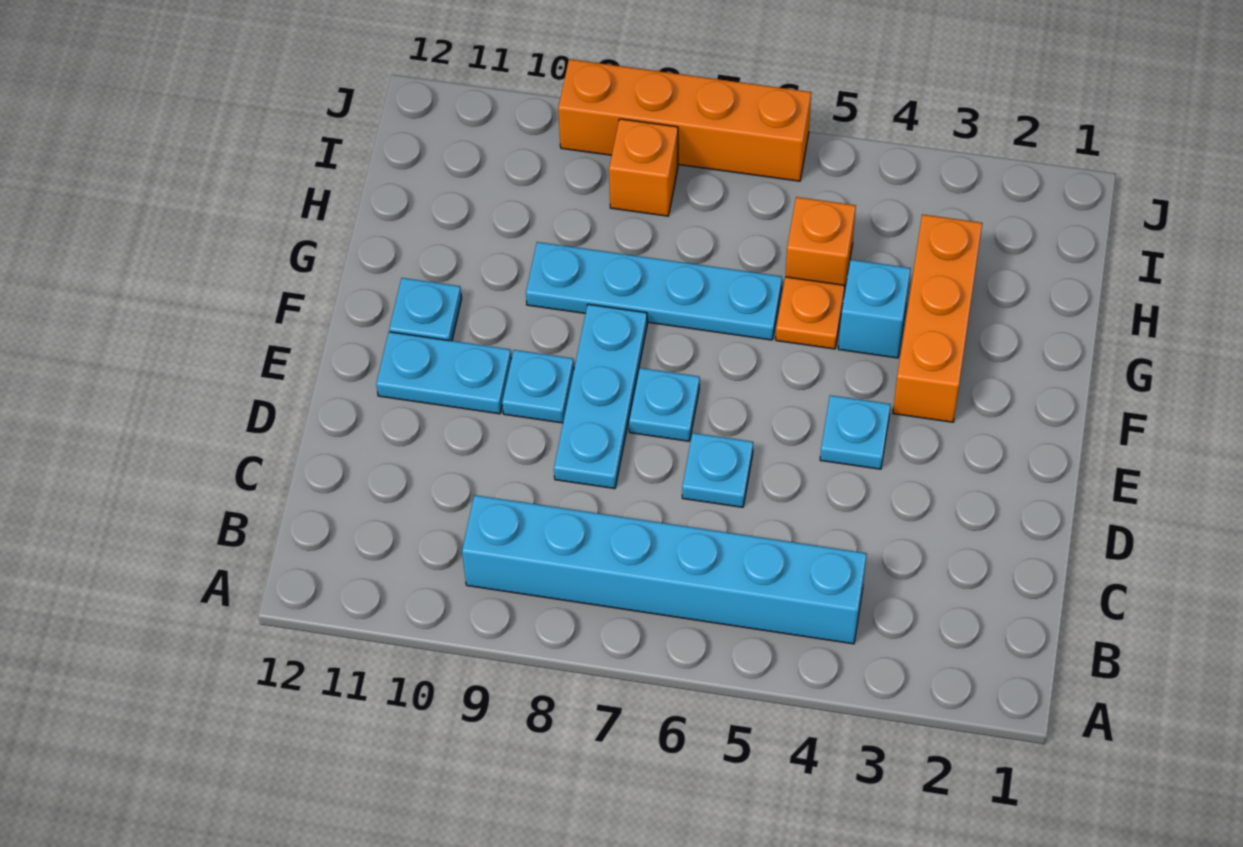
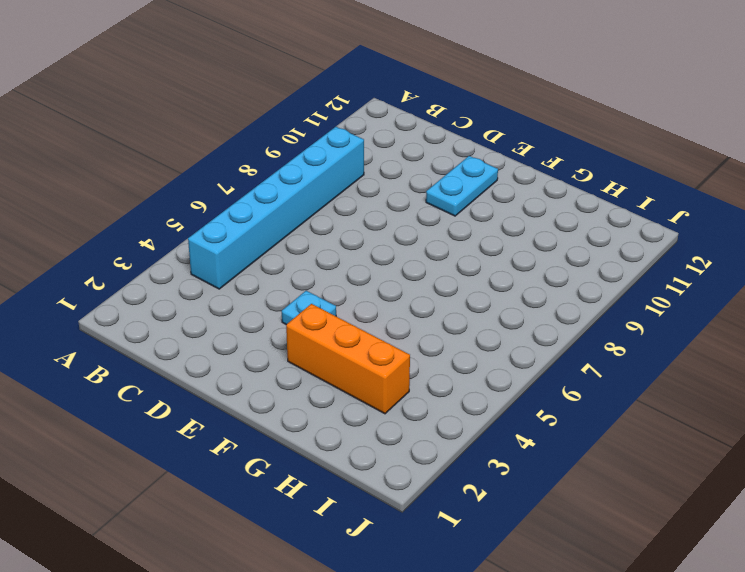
none -> cyan 1x1 plate [682,433,753,507]
none -> cyan 1x3 plate [554,304,647,489]
none -> cyan 1x1 plate [629,368,700,441]

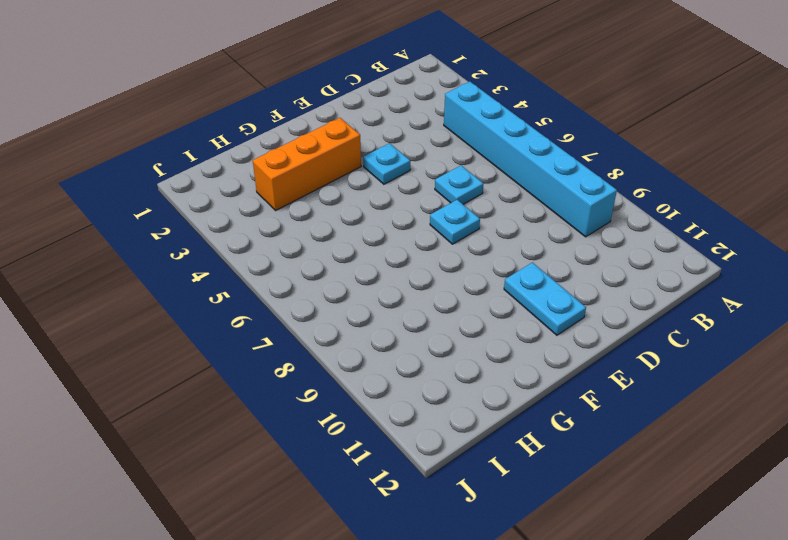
none -> cyan 1x3 plate [554,304,647,489]
none -> cyan 1x1 plate [502,350,574,423]
none -> cyan 1x1 plate [389,278,462,341]

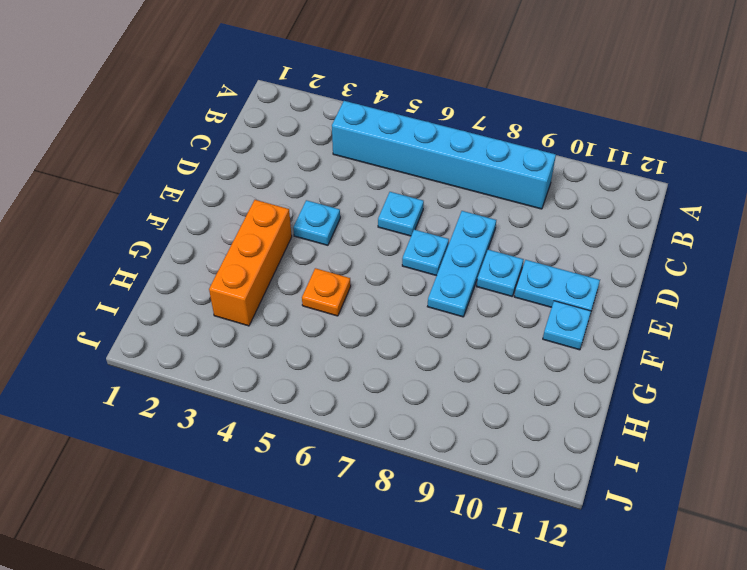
none -> cyan 1x1 brick [838,260,911,358]
none -> cyan 1x4 plate [526,242,782,340]
none -> orange 1x1 brick [786,197,856,293]

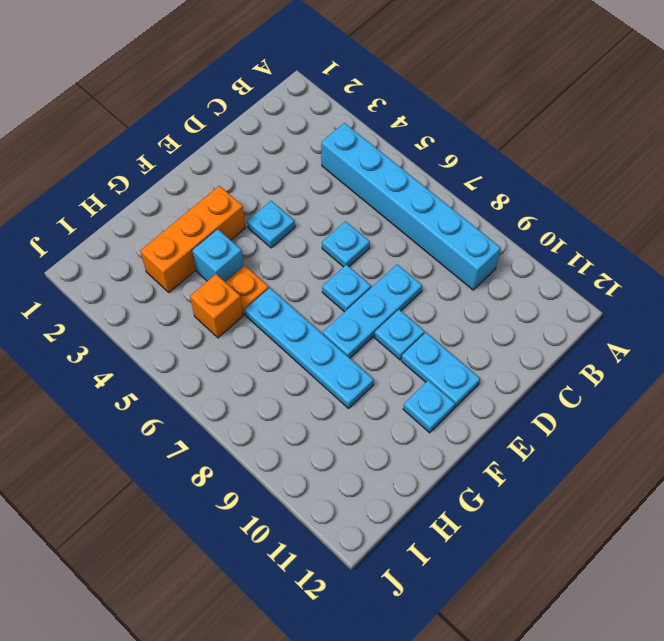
none -> orange 1x1 brick [609,119,678,216]
none -> orange 1x4 brick [558,59,811,181]

